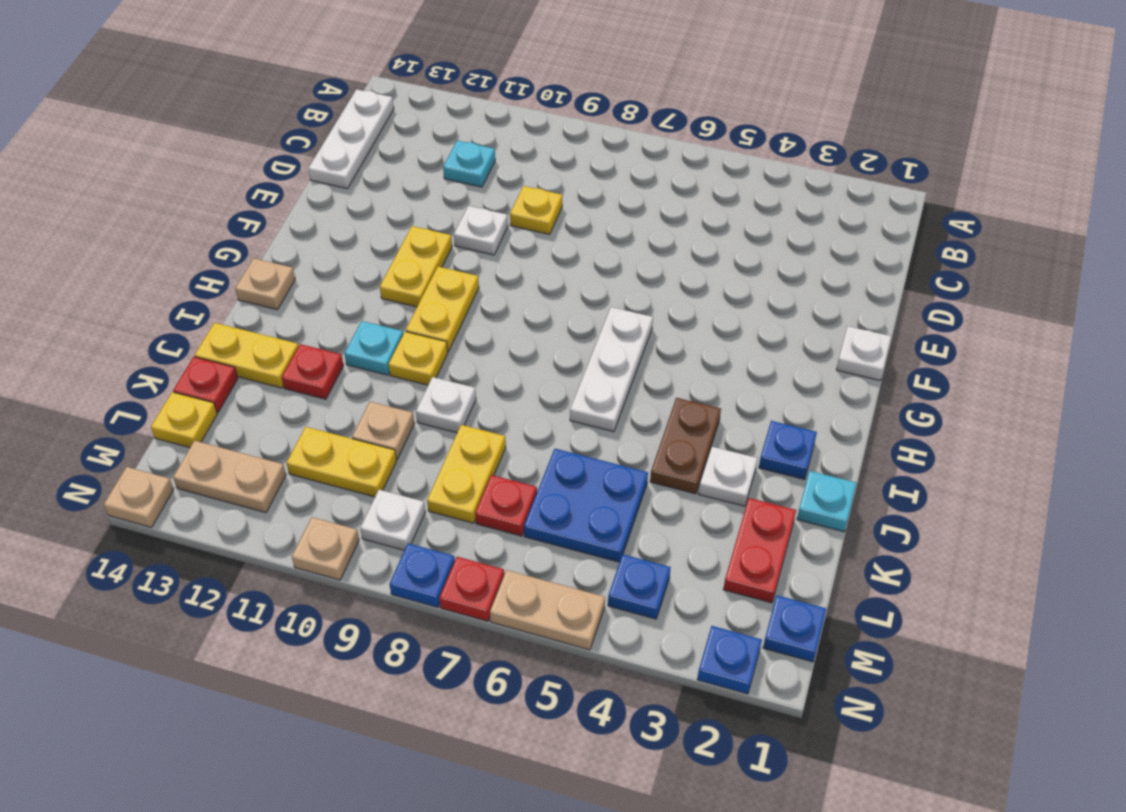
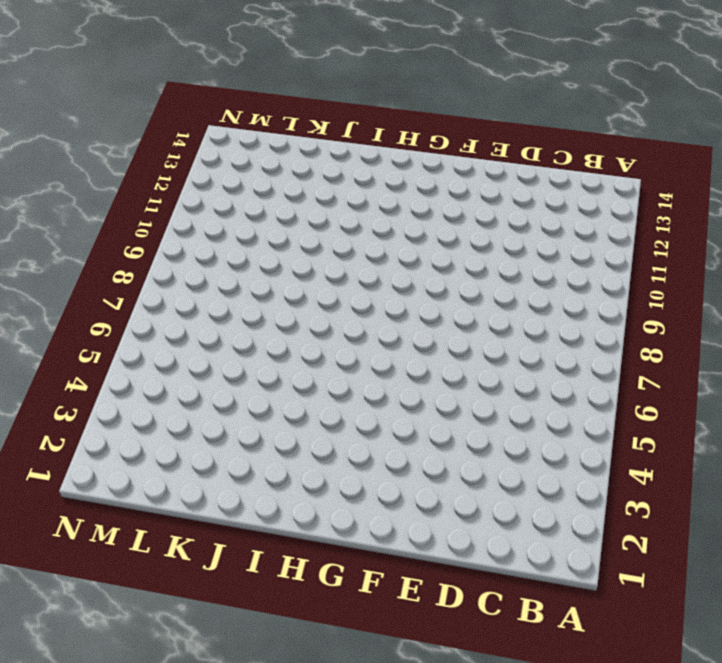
none -> white 1x3 plate [308,89,394,189]
none -> cyan 1x1 plate [443,141,495,187]
none -> yellow 1x1 plate [510,186,562,234]
none -> white 1x1 plate [454,206,508,255]

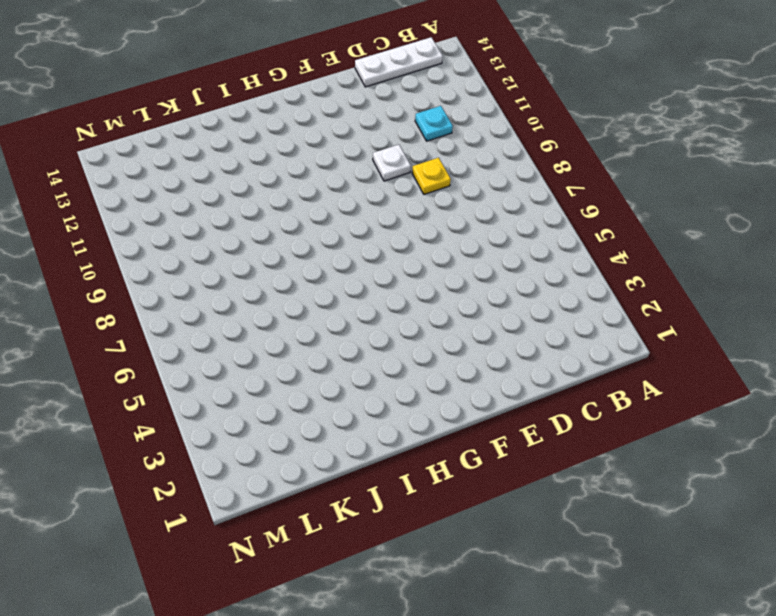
none -> white 1x1 plate [836,326,891,380]
none -> yellow 1x2 plate [380,226,452,307]
none -> white 1x3 plate [570,307,653,432]
none -> yellow 1x2 plate [406,267,479,351]

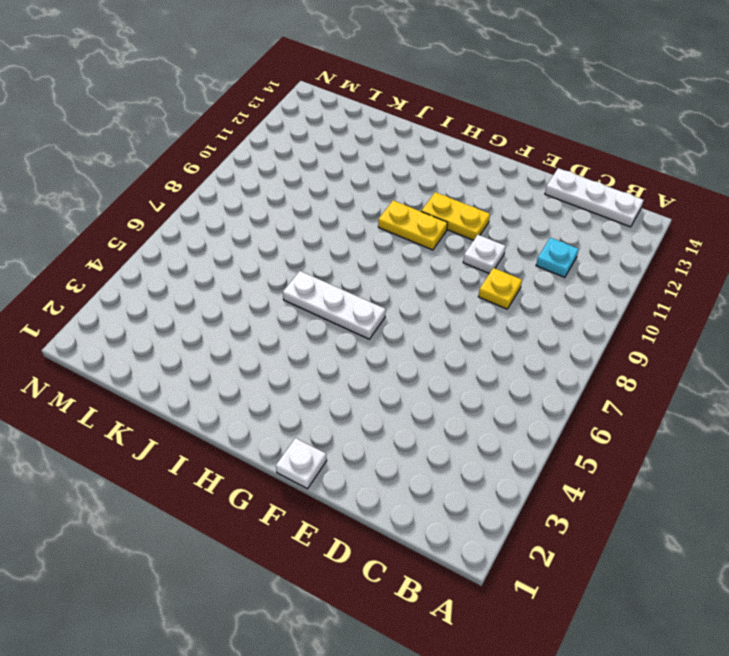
none -> tan 1x1 plate [235,258,295,310]
none -> blue 1x1 plate [759,421,817,479]
none -> brown 1x2 plate [650,398,721,494]
none -> yellow 1x1 plate [389,332,448,385]

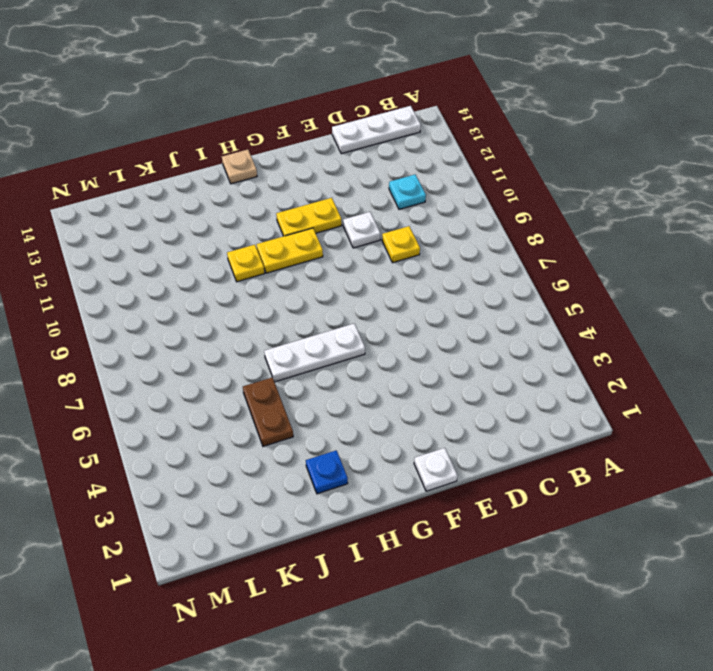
brown 1x2 plate [243,377,293,446] -> brown 1x2 plate turned to [650,398,721,494]
none -> cyan 1x1 plate [345,321,403,375]
none -> cyan 1x1 plate [797,471,856,532]
none -> white 1x1 plate [699,447,758,506]
none -> white 1x1 plate [416,377,476,433]

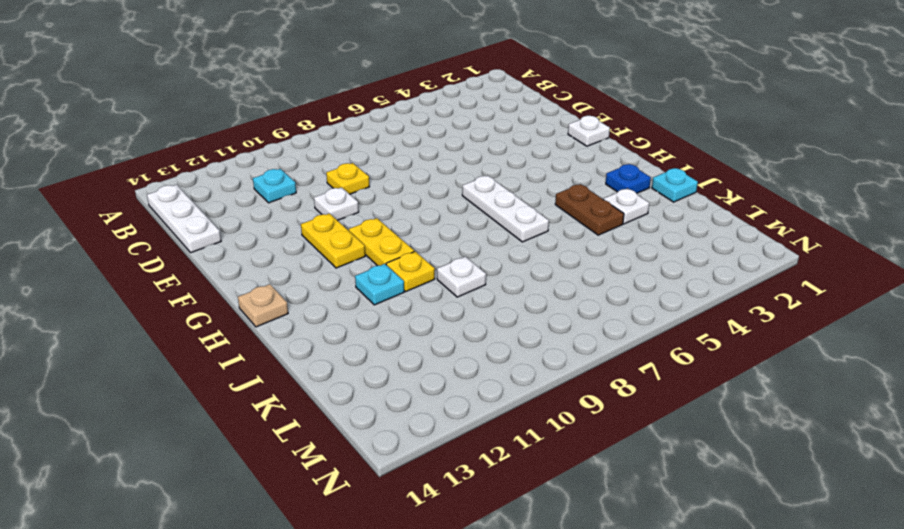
none -> red 1x1 plate [282,344,343,399]
none -> yellow 1x2 plate [195,323,298,388]
none -> red 1x2 plate [723,498,796,603]
none -> blue 2x2 plate [524,449,648,562]

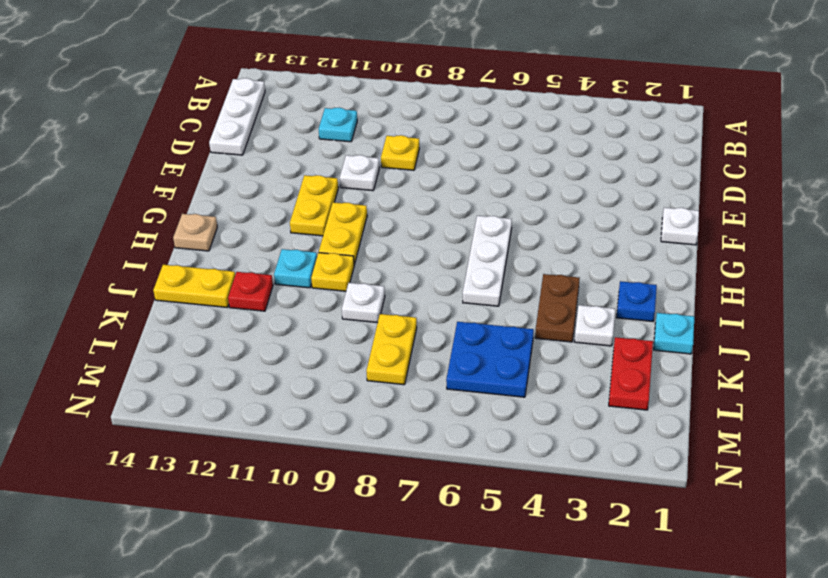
none -> tan 1x1 plate [352,402,414,459]
none -> red 1x1 plate [173,357,238,412]
none -> red 1x1 plate [475,475,537,536]
none -> yellow 1x2 plate [287,427,397,497]

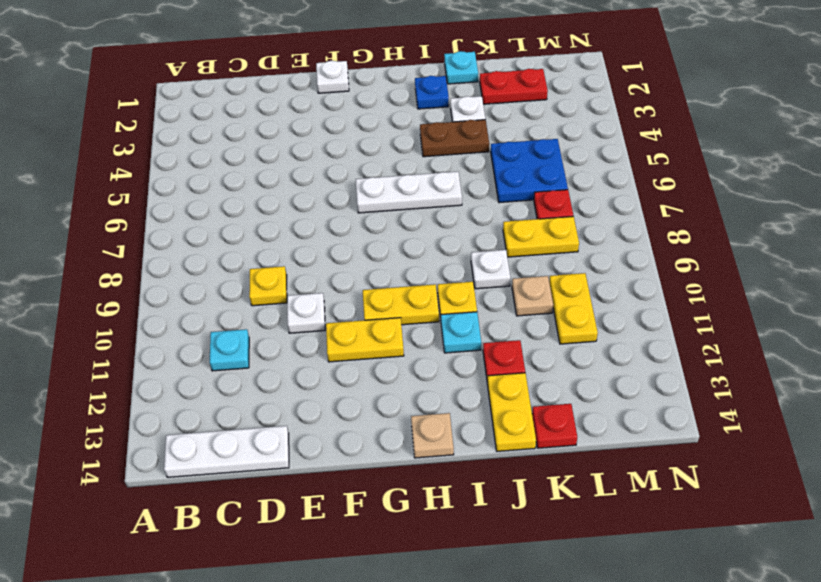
none -> yellow 1x1 plate [151,392,217,448]
none -> blue 1x1 plate [763,595,826,662]
none -> blue 1x1 plate [608,555,671,619]
none -> white 1x1 plate [360,490,425,550]

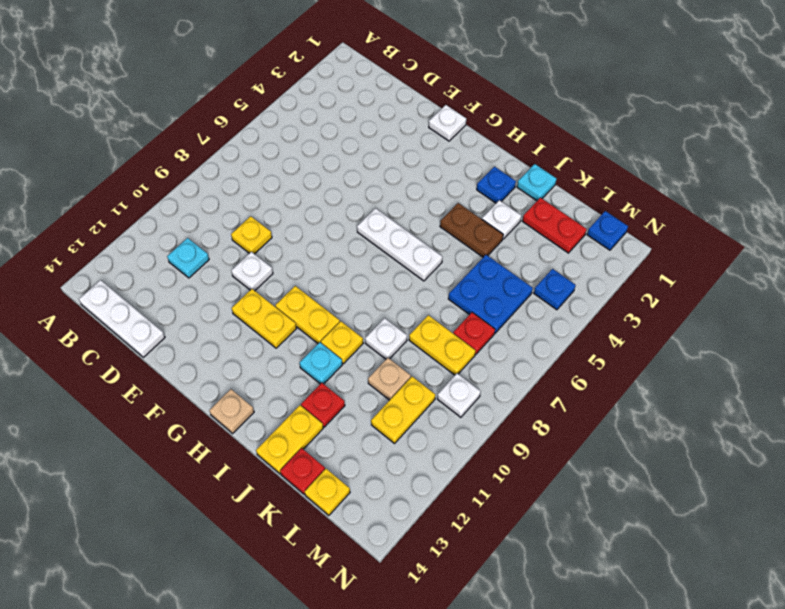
none -> tan 1x2 plate [173,441,286,513]
none -> blue 1x1 plate [697,626,762,694]
none -> tan 1x2 plate [490,570,605,650]
none -> red 1x1 plate [439,557,504,621]

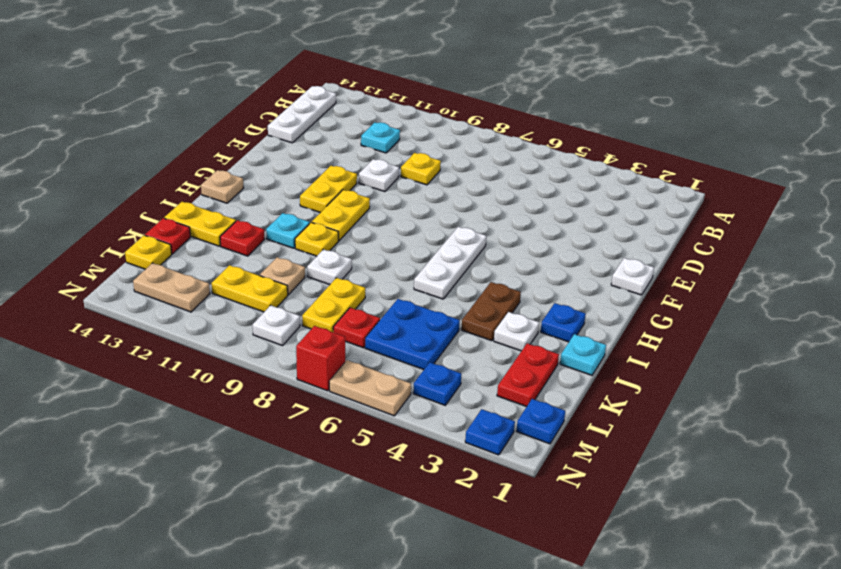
red 1x1 brick [296,326,345,391] -> red 1x1 plate [439,557,504,621]
none -> blue 1x1 plate [390,543,455,607]
none -> tan 1x1 plate [292,517,359,580]
none -> tan 1x1 plate [104,467,174,528]

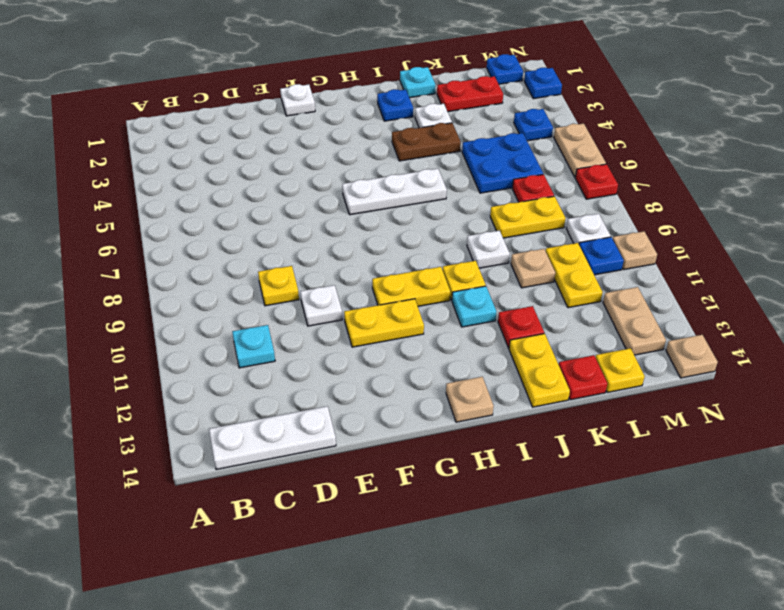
blue 1x1 plate [579,237,624,275] -> blue 1x1 plate moved to [390,543,455,607]

